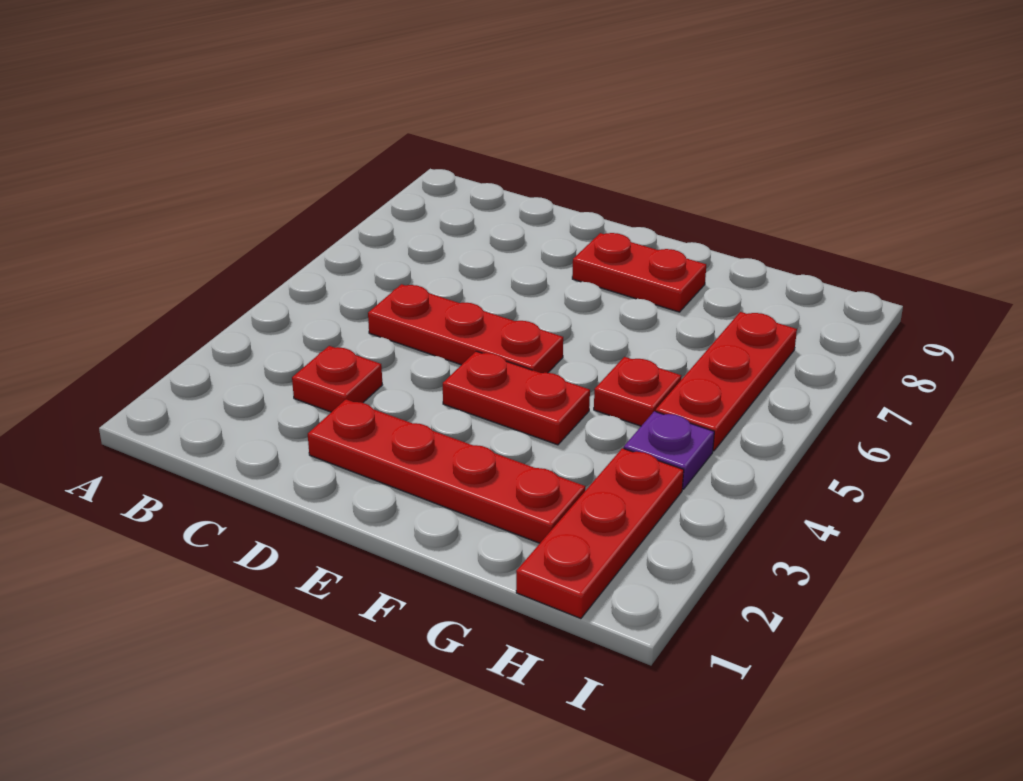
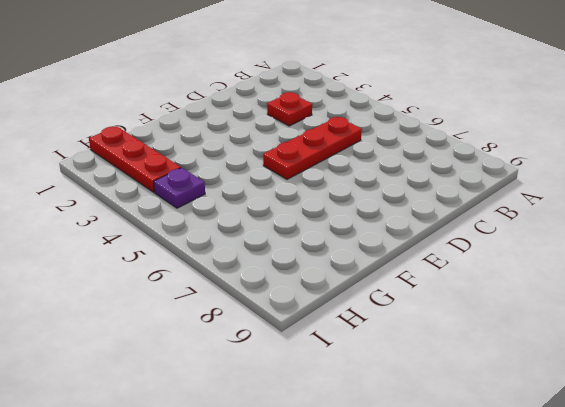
none -> red 1x4 plate [308,399,585,543]
none -> red 1x2 plate [443,351,590,445]

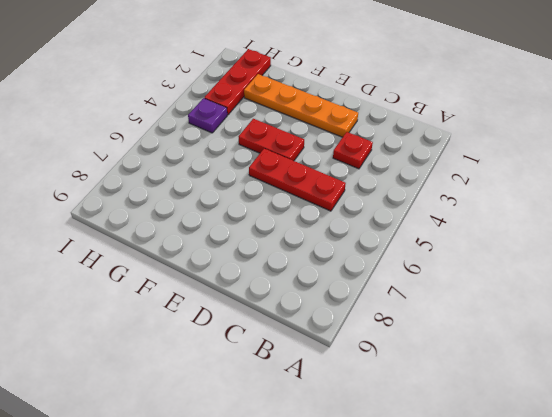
orange 1x4 plate [244,74,358,137] -> red 1x4 plate [308,399,585,543]
none -> red 1x2 plate [572,233,706,312]
none -> red 1x1 plate [594,357,681,426]

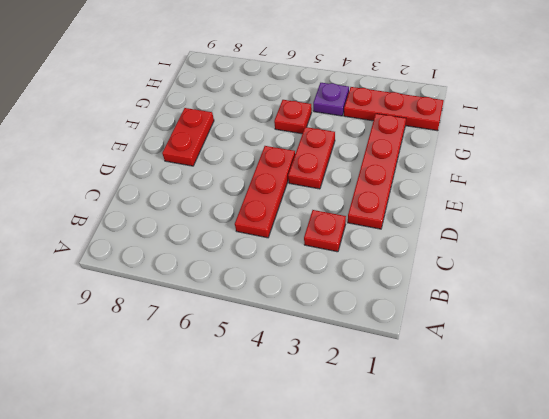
none -> red 1x3 plate [656,312,797,451]

